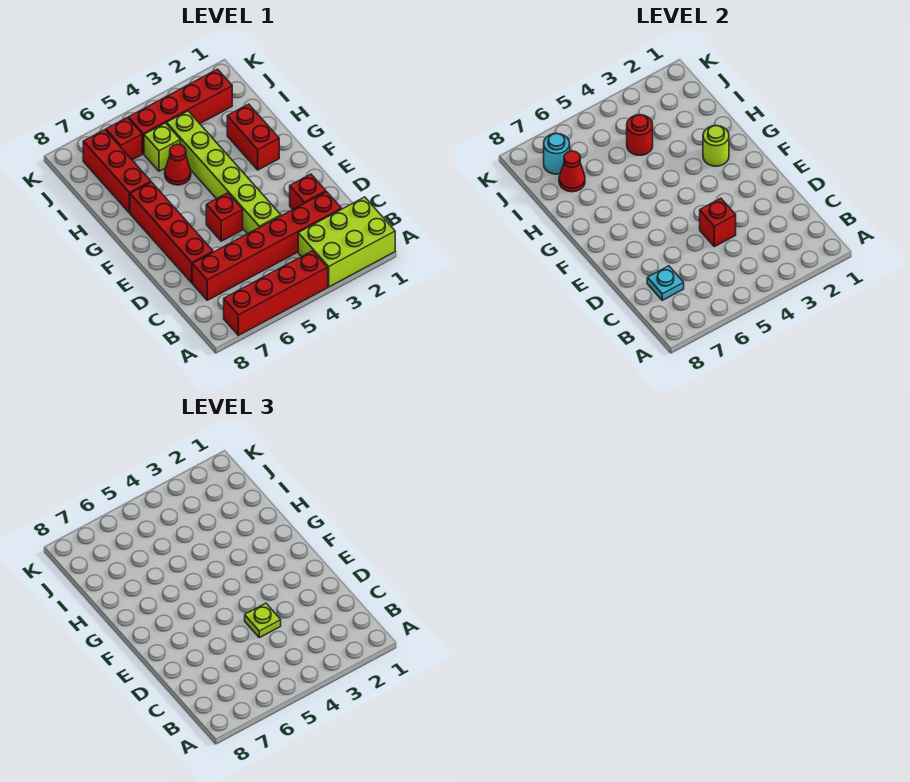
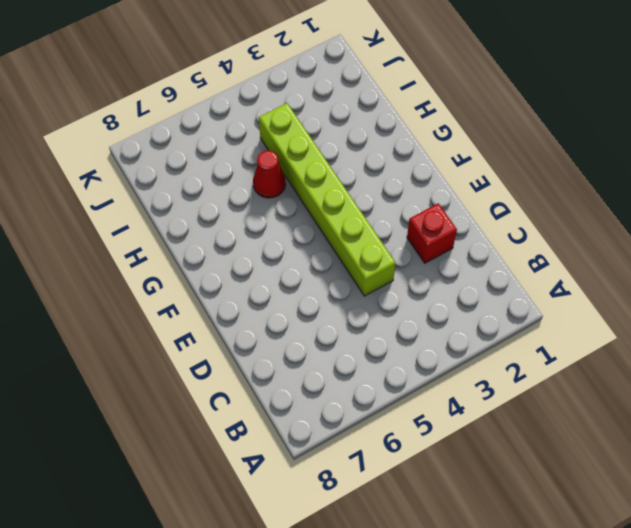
none -> lime 2x3 brick [298,197,395,287]
none -> red 1x4 brick [224,251,328,335]
none -> red 1x6 brick [192,192,341,300]

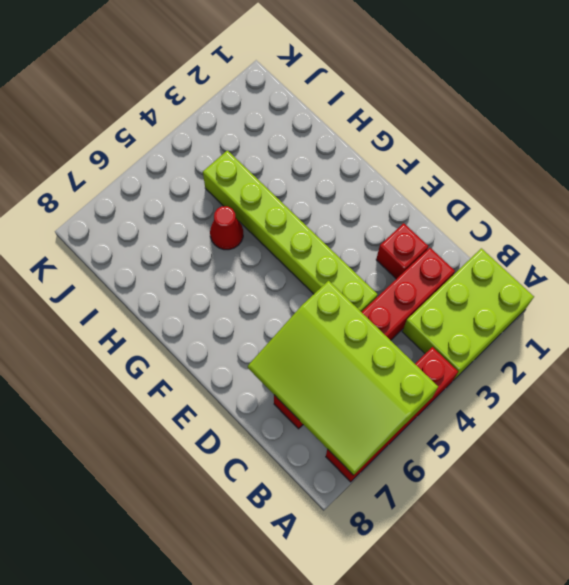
lime 3x4 slope [248,281,438,475] -> cyan 1x1 plate [647,266,684,300]
none -> red 1x4 brick [130,182,213,283]
none -> red 1x1 brick [206,193,243,241]
none -> red 1x2 brick [227,104,279,170]

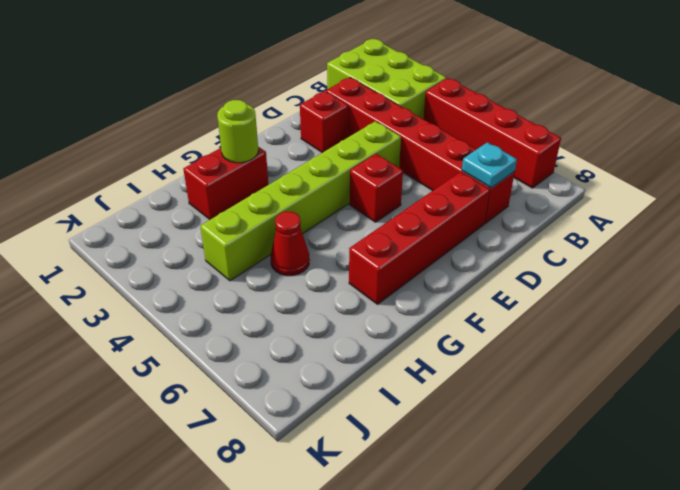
none -> red 1x3 brick [83,130,151,213]
none -> lime 1x1 brick [144,123,180,171]
none -> red 1x4 brick [128,69,232,154]

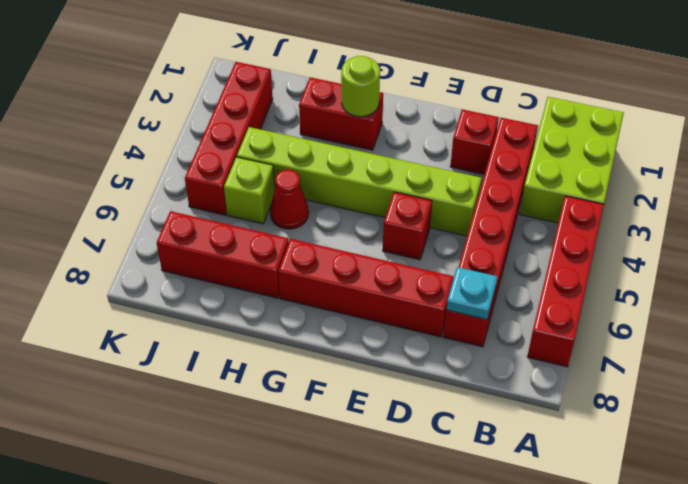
none -> red 1x1 brick [106,118,142,160]
none -> red 1x1 brick [700,198,736,247]
none -> red 1x1 round brick [627,115,653,155]

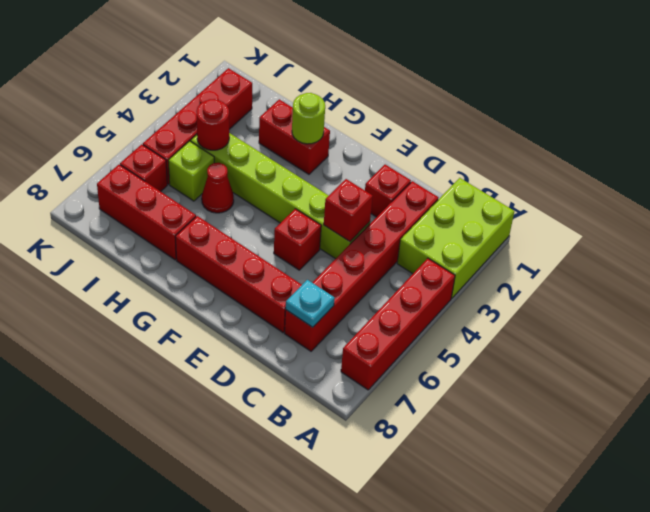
none -> red 1x1 cone [559,151,585,192]
none -> cyan 1x1 round brick [544,134,570,174]
none -> lime 1x1 plate [245,603,281,638]

